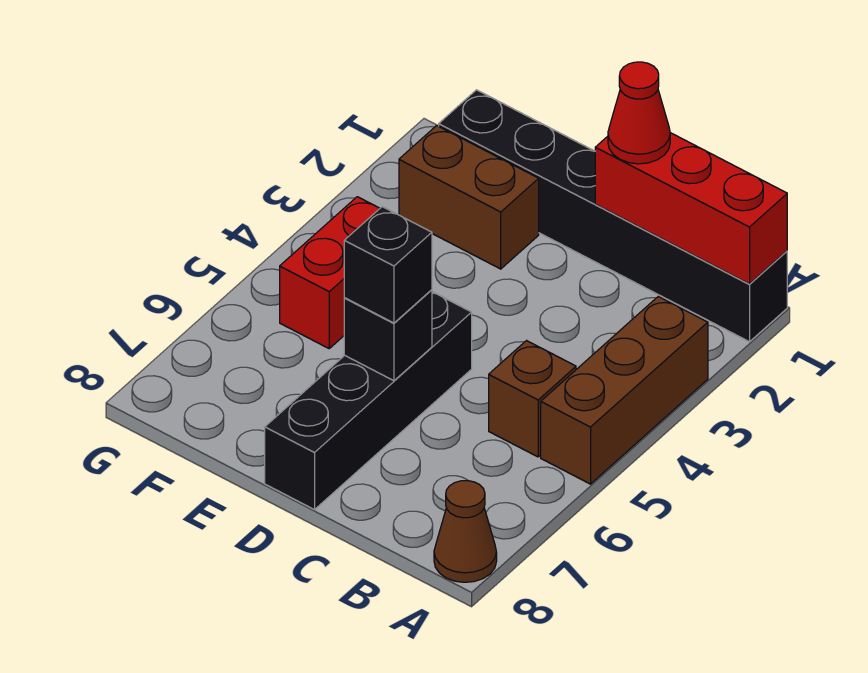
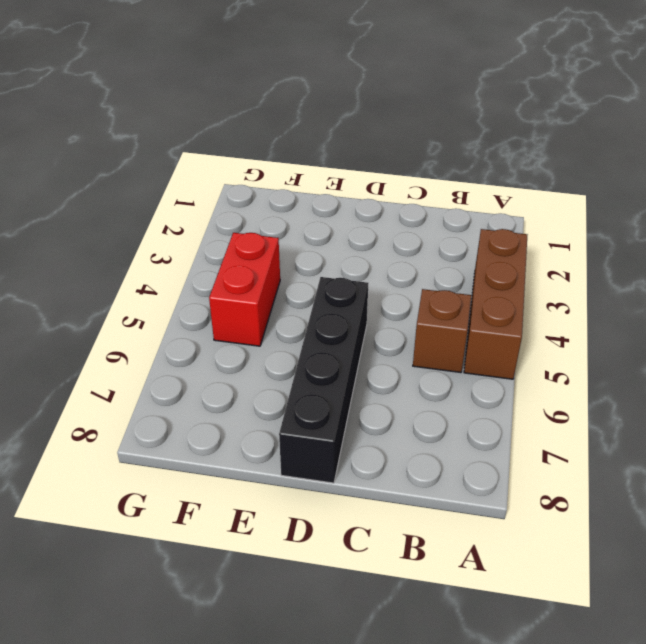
none -> black 1x6 brick [439,90,787,342]
none -> brown 1x1 cone [434,481,497,582]

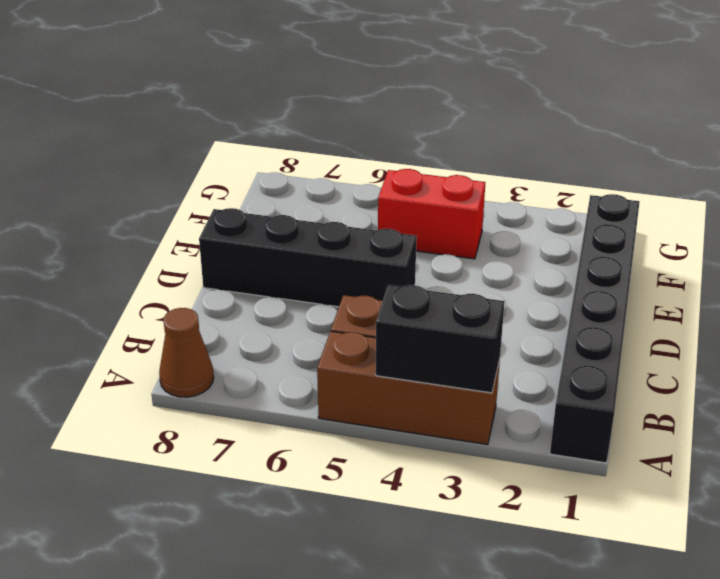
black 1x2 brick [376,285,505,393] -> none
none -> brown 1x2 brick [399,126,539,269]
none -> red 1x3 brick [595,133,787,284]

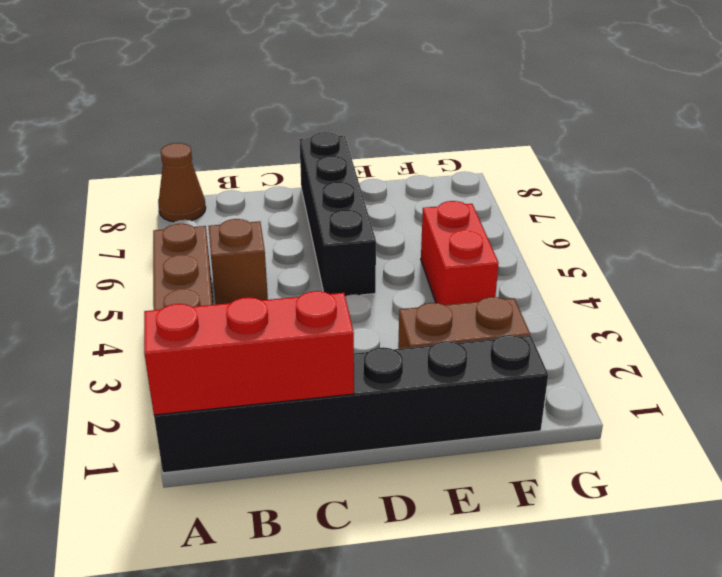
none -> black 1x1 brick [344,290,432,381]
none -> red 1x1 cone [608,62,670,164]

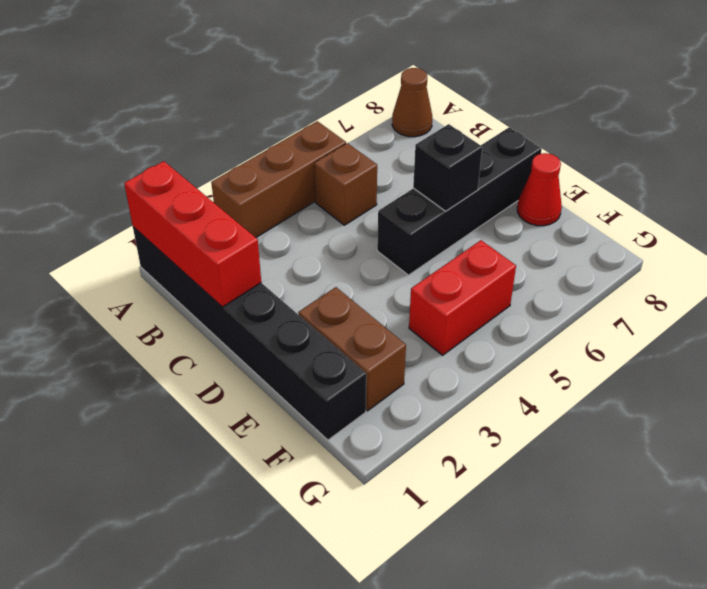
red 1x1 cone [517,153,562,226] -> red 1x1 cone moved to [608,62,670,164]
none -> black 1x1 brick [344,207,432,323]

